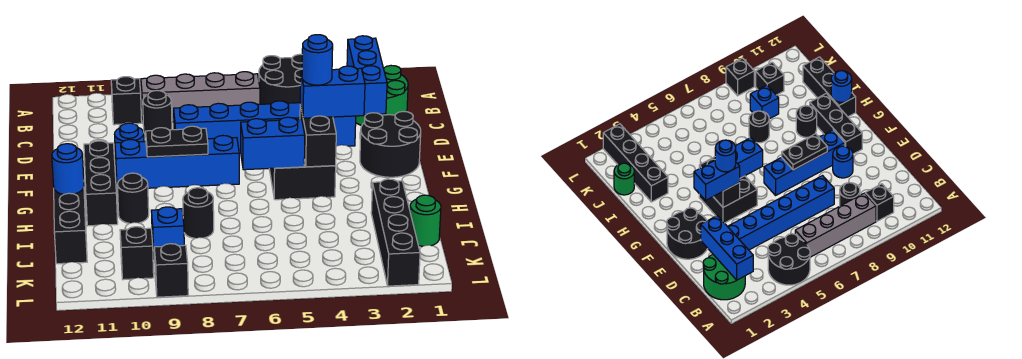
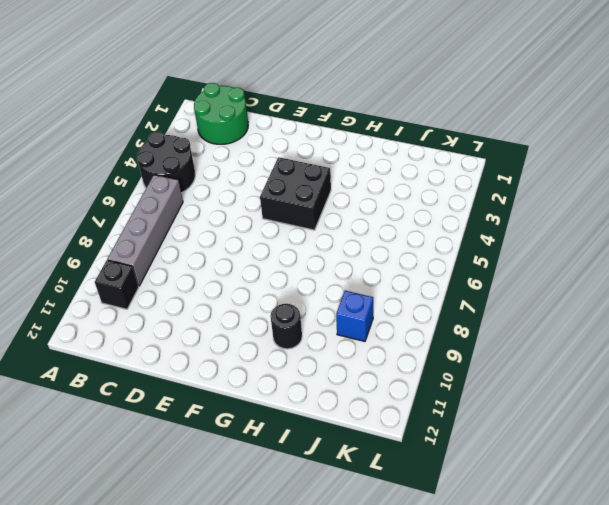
none -> black 1x1 round brick [143,90,172,135]
none -> blue 1x6 brick [174,101,356,151]
none -> black 2x2 round brick [360,111,421,177]

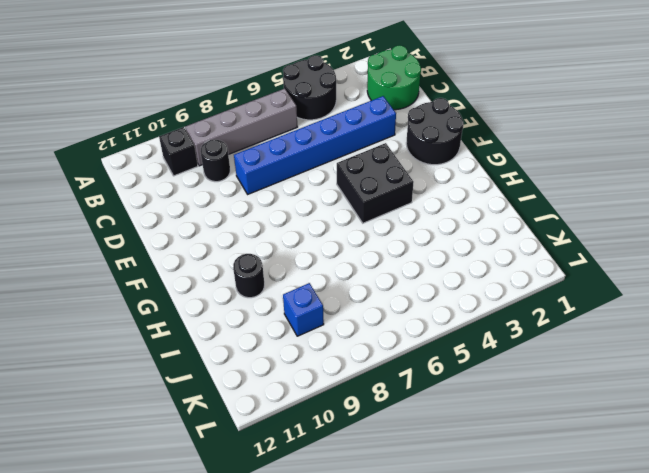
none -> blue 1x1 round brick [114,123,144,160]
none -> blue 1x4 brick [115,135,239,190]
none -> black 1x3 brick [84,141,118,226]

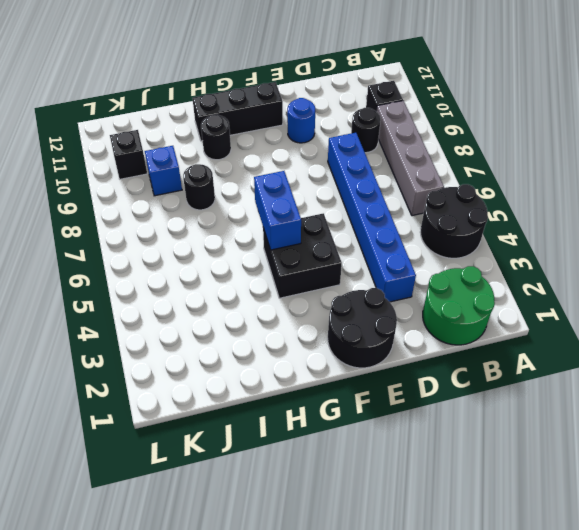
none -> blue 1x4 brick [115,135,239,190]
none -> black 1x3 brick [54,188,87,264]
none -> black 1x4 brick [371,179,420,286]

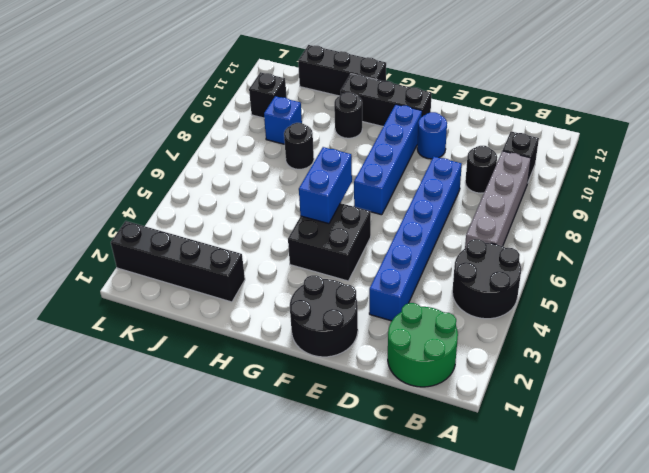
none -> green 1x1 round brick [410,195,441,246]
none -> black 1x1 brick [154,244,188,297]
none -> blue 1x3 brick [347,36,387,115]

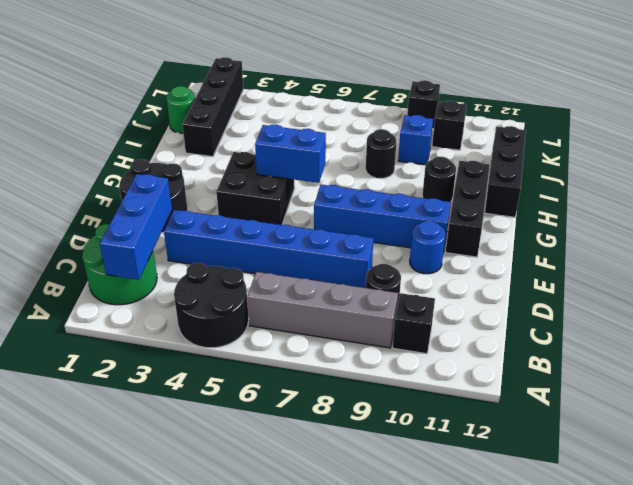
none -> black 1x2 brick [300,105,336,167]
none -> black 1x2 plate [146,126,208,157]
none -> blue 1x1 round brick [52,144,84,194]

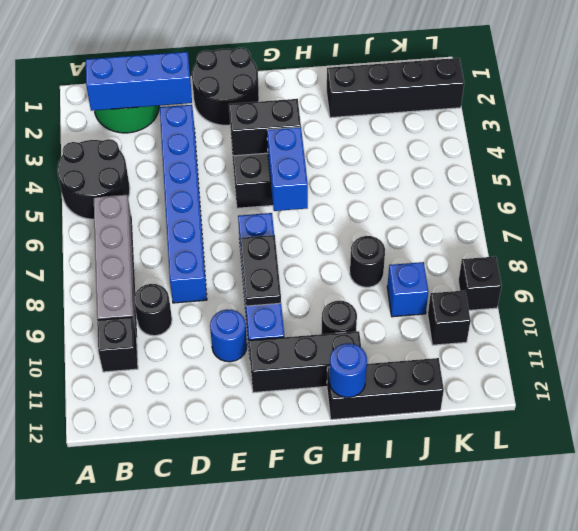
none -> green 1x1 round brick [410,195,441,246]
none -> blue 1x2 brick [300,66,365,118]
none -> blue 1x1 round brick [302,35,333,85]

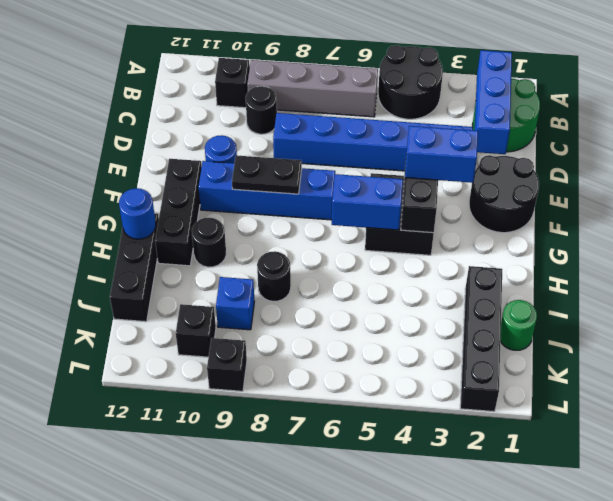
none -> blue 1x1 round brick [302,35,333,85]

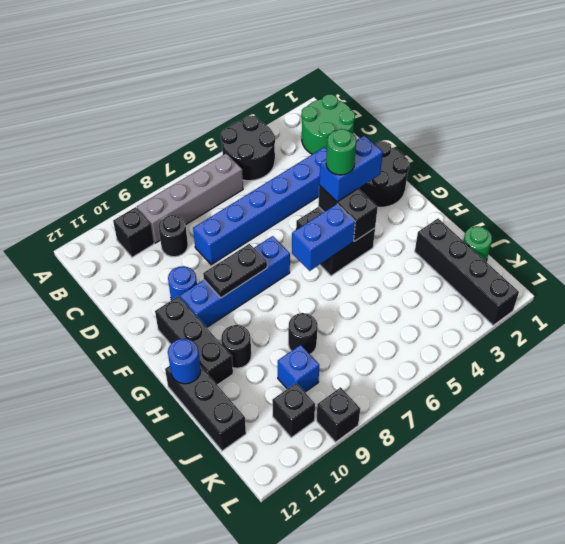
green 1x1 round brick [326,129,356,175] -> blue 1x1 round brick [302,35,333,85]
none -> blue 1x3 brick [347,36,387,115]

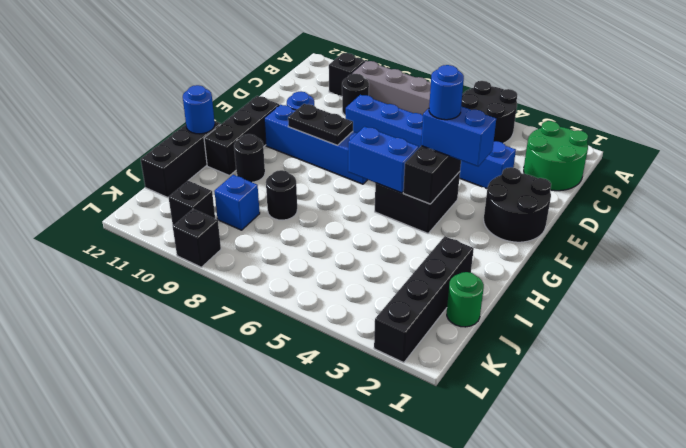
none -> blue 1x3 brick [347,36,387,115]

